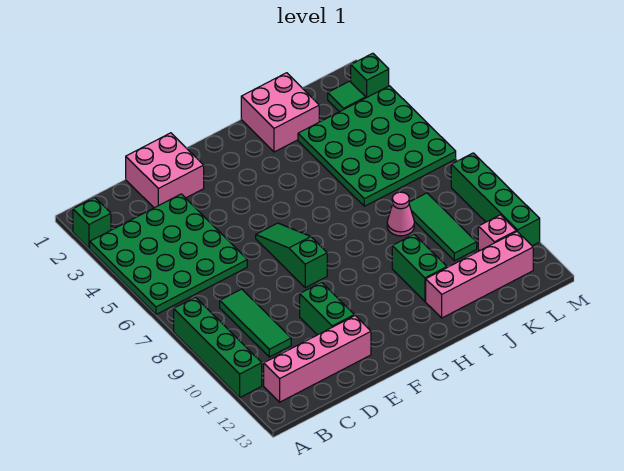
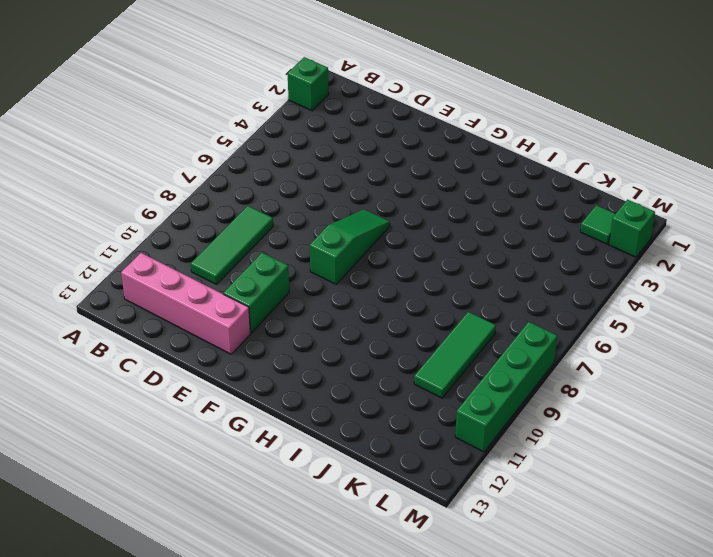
none -> green 4x4 plate [90,194,247,314]
none -> green 1x4 brick [174,297,262,397]
none -> pink 2x2 brick [126,133,204,208]

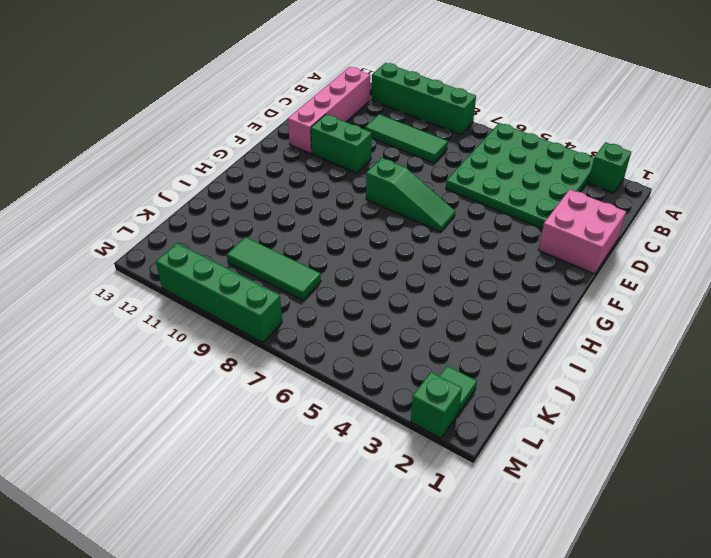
none -> pink 2x2 brick [241,73,319,152]
none -> green 1x2 brick [392,234,447,301]
none -> pink 1x4 brick [426,232,533,318]

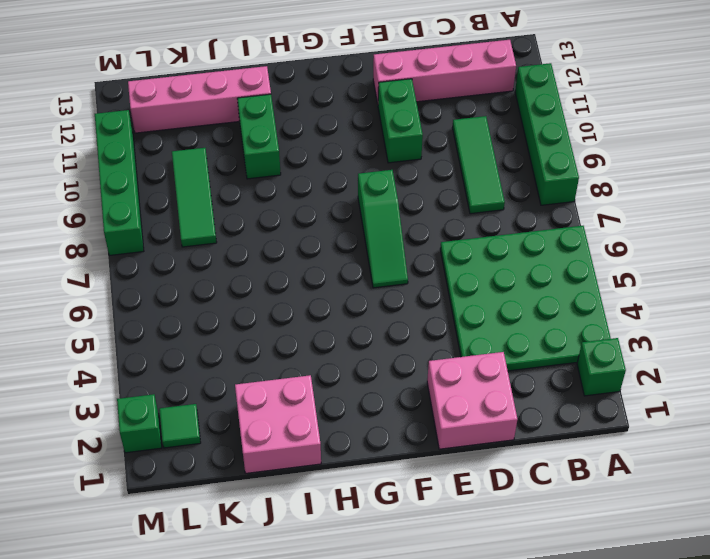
none -> green 4x4 plate [298,86,456,206]
none -> pink 1x1 cone [387,192,414,236]
none -> pink 1x1 brick [478,215,516,251]

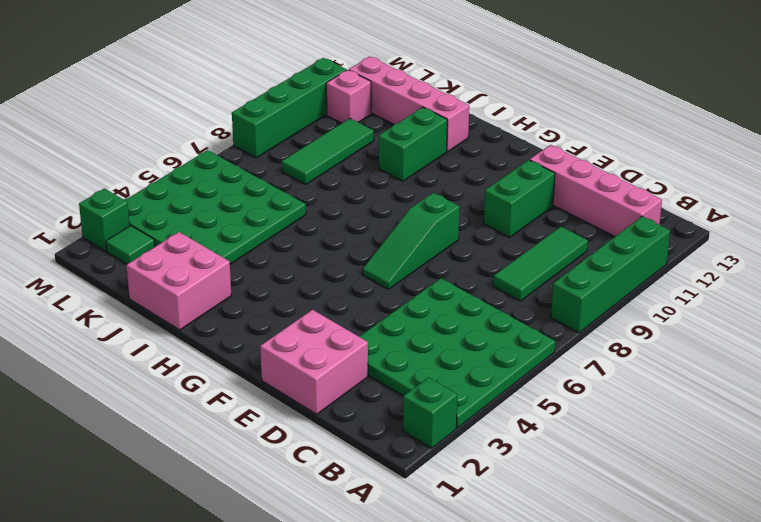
none -> pink 1x1 cone [387,192,414,236]

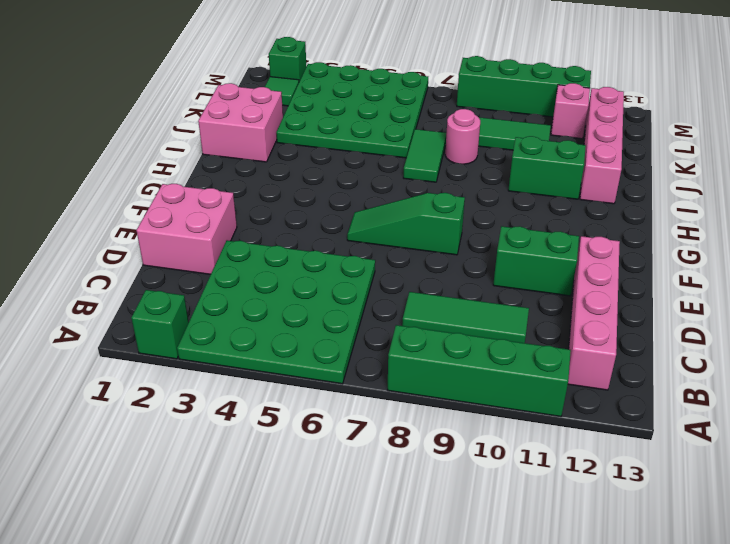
green 1x2 tile [403,129,446,182] -> none
pink 1x1 round brick [445,109,480,164] -> pink 1x1 cone [387,192,414,236]

